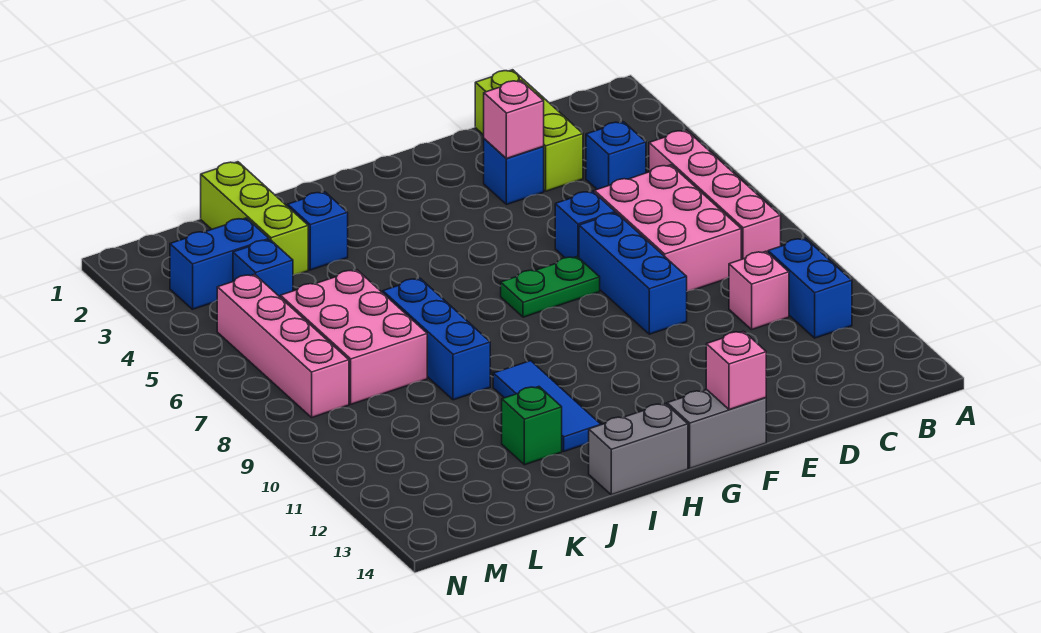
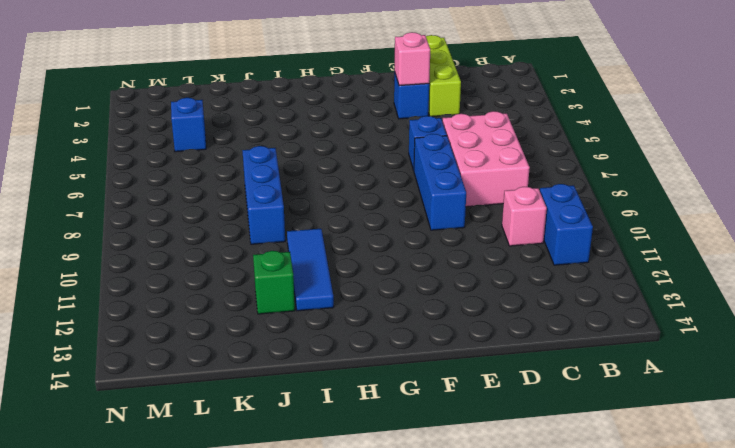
none -> pink 1x4 brick [649,130,781,259]
none -> blue 1x1 brick [586,122,646,189]
none -> green 1x2 plate [501,257,600,317]

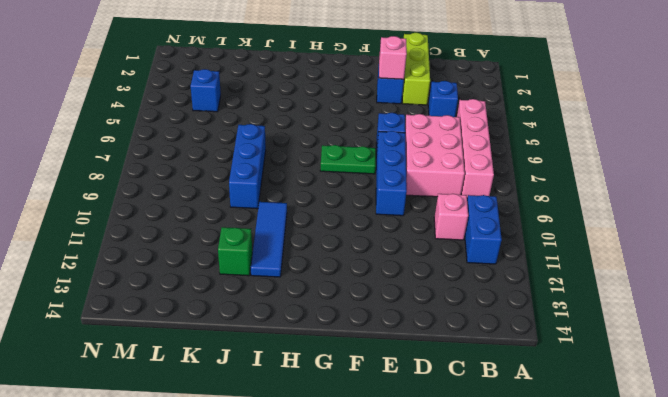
none -> grey 1x2 brick [667,390,766,469]
none -> grey 1x2 brick [589,404,688,495]
none -> blue 1x1 brick [288,192,348,270]

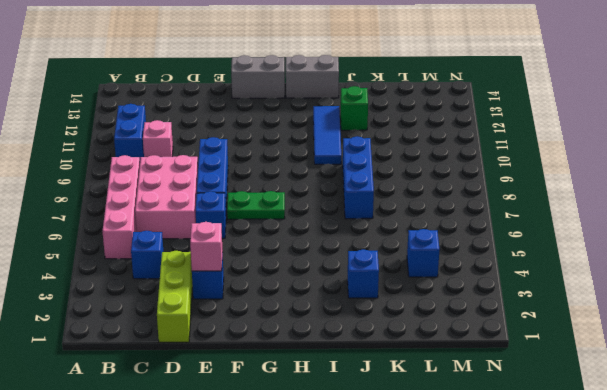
none -> lime 1x3 brick [201,162,308,275]
none -> pink 2x3 brick [281,270,427,404]
none -> blue 1x2 brick [170,218,269,309]

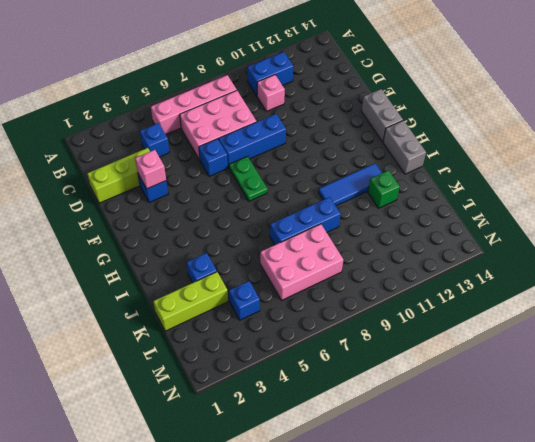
none -> blue 1x2 brick [170,218,269,309]
none -> pink 1x4 brick [217,274,349,417]
none -> pink 1x1 brick [706,331,766,410]

